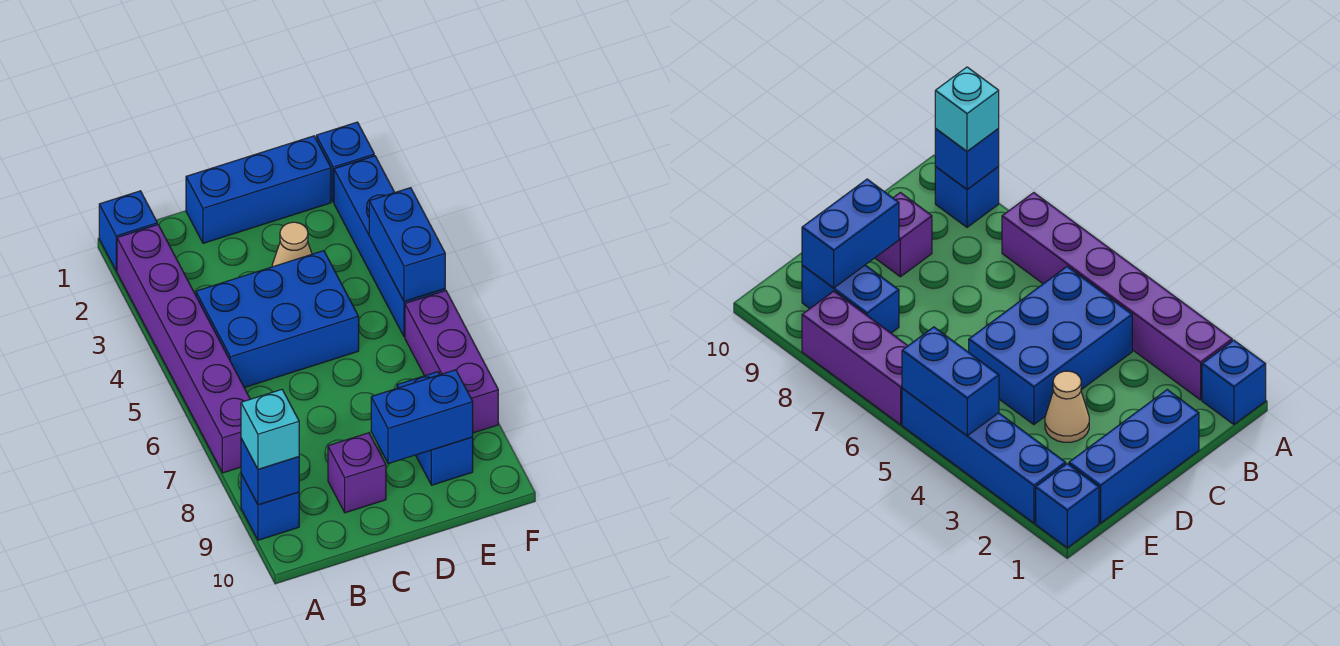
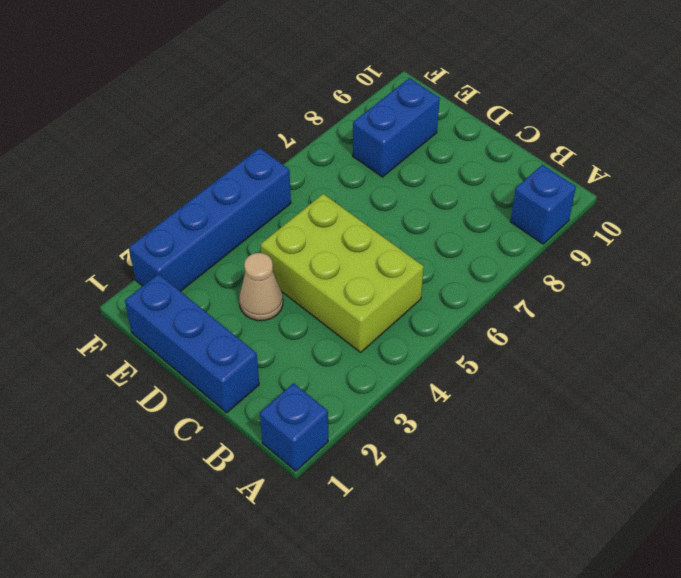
lime 2x3 brick [261,194,424,352] -> blue 2x3 brick [196,251,359,388]
none -> purple 1x6 brick [117,225,250,473]
none -> purple 1x1 brick [328,433,386,513]
none -> blue 1x1 brick [316,122,374,202]

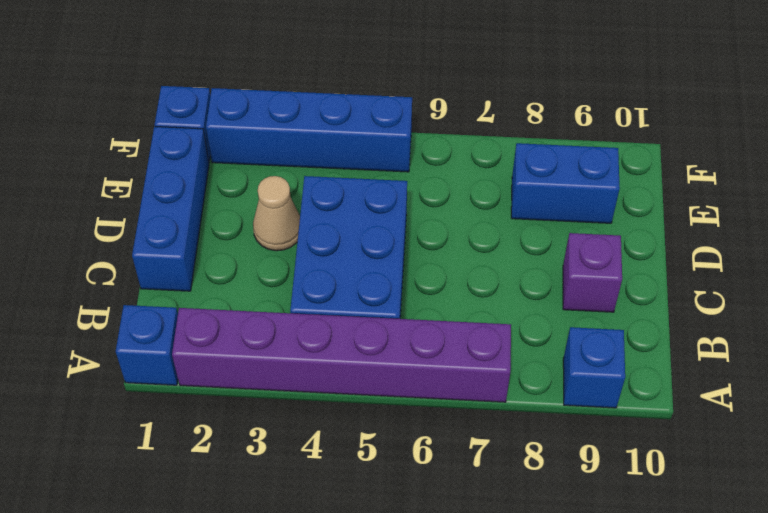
none -> purple 1x3 brick [405,291,498,433]
none -> blue 1x1 brick [241,439,299,505]
none -> blue 1x2 brick [371,370,473,464]

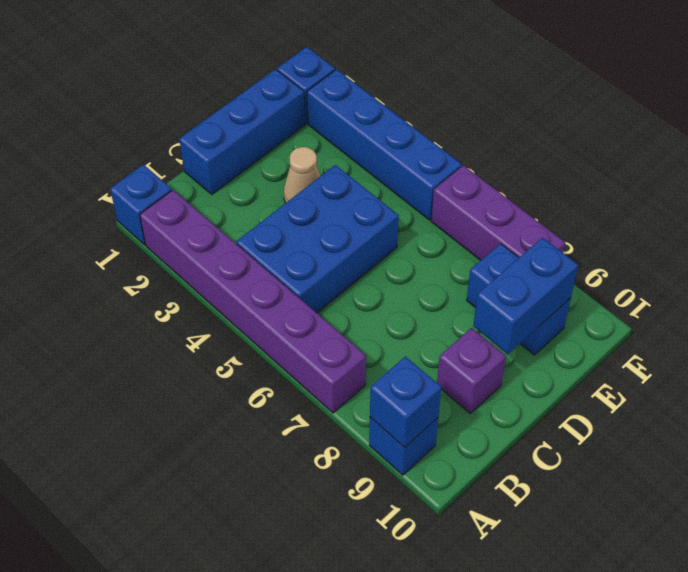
none -> blue 1x2 brick [369,188,445,301]
none -> cyan 1x1 brick [241,389,299,469]

